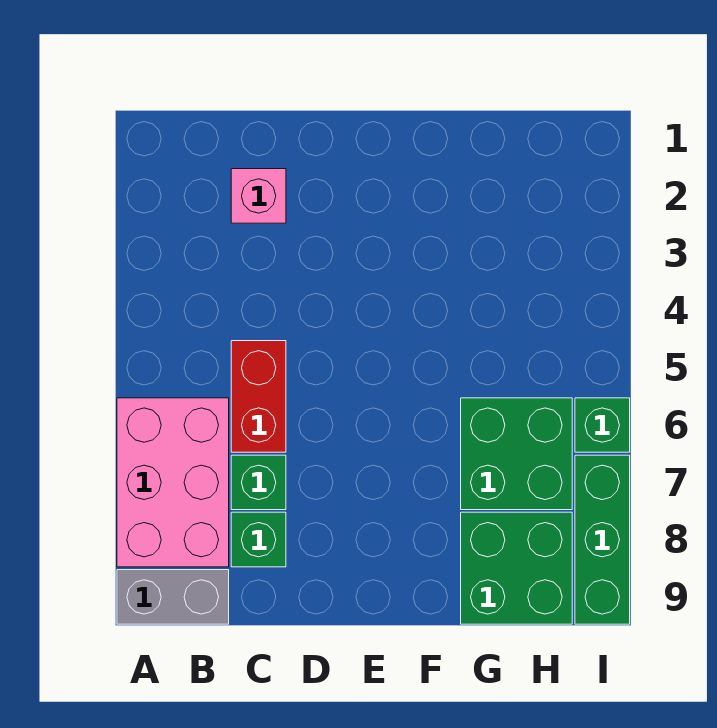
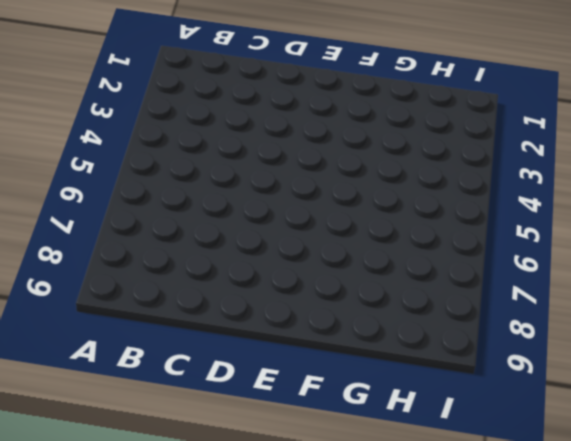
none -> pink 2x3 brick [117,398,229,567]
none -> grey 1x2 brick [117,570,229,624]

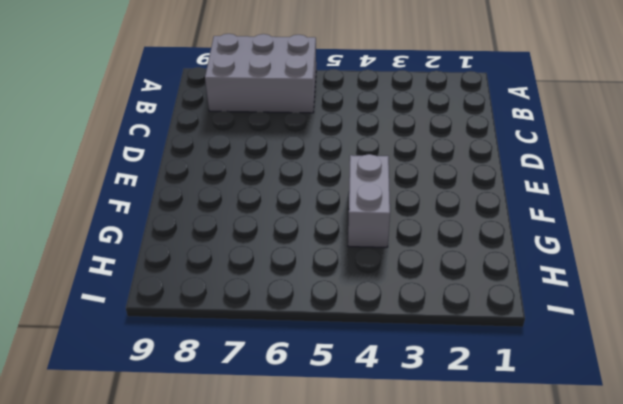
grey 2x3 brick [205,34,316,113] -> pink 2x3 brick [117,398,229,567]
grey 1x2 brick [348,154,390,247] -> grey 1x2 brick moved to [117,570,229,624]
none -> pink 1x1 brick [231,169,286,223]
none -> red 1x2 brick [231,341,286,452]

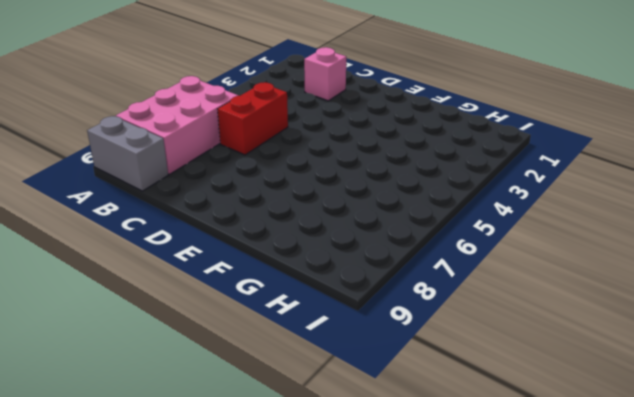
none -> green 1x1 brick [231,455,286,510]
none -> green 1x1 brick [231,512,286,567]

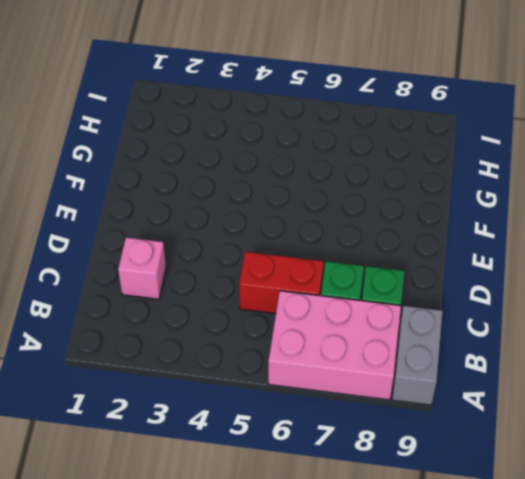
none -> green 2x2 brick [461,398,572,510]
none -> green 2x2 brick [461,512,572,624]

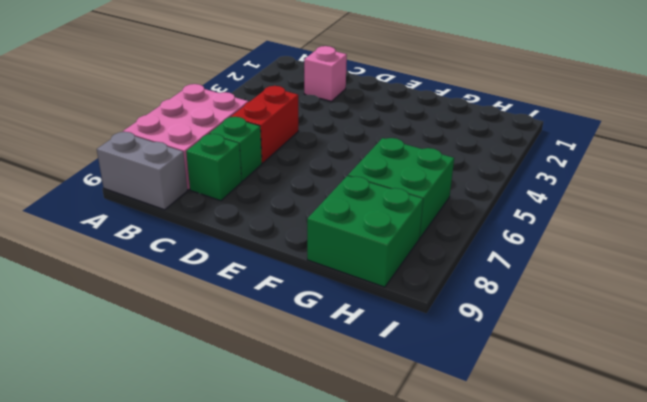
none -> green 1x1 brick [575,398,630,452]
none -> green 1x3 brick [575,455,630,624]

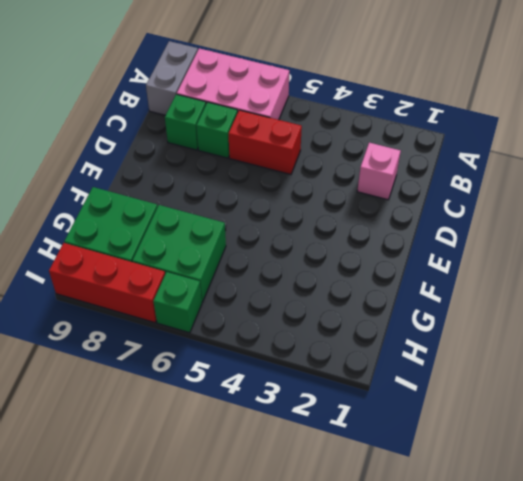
red 1x3 brick [49,243,165,323] -> green 1x3 brick [575,455,630,624]

